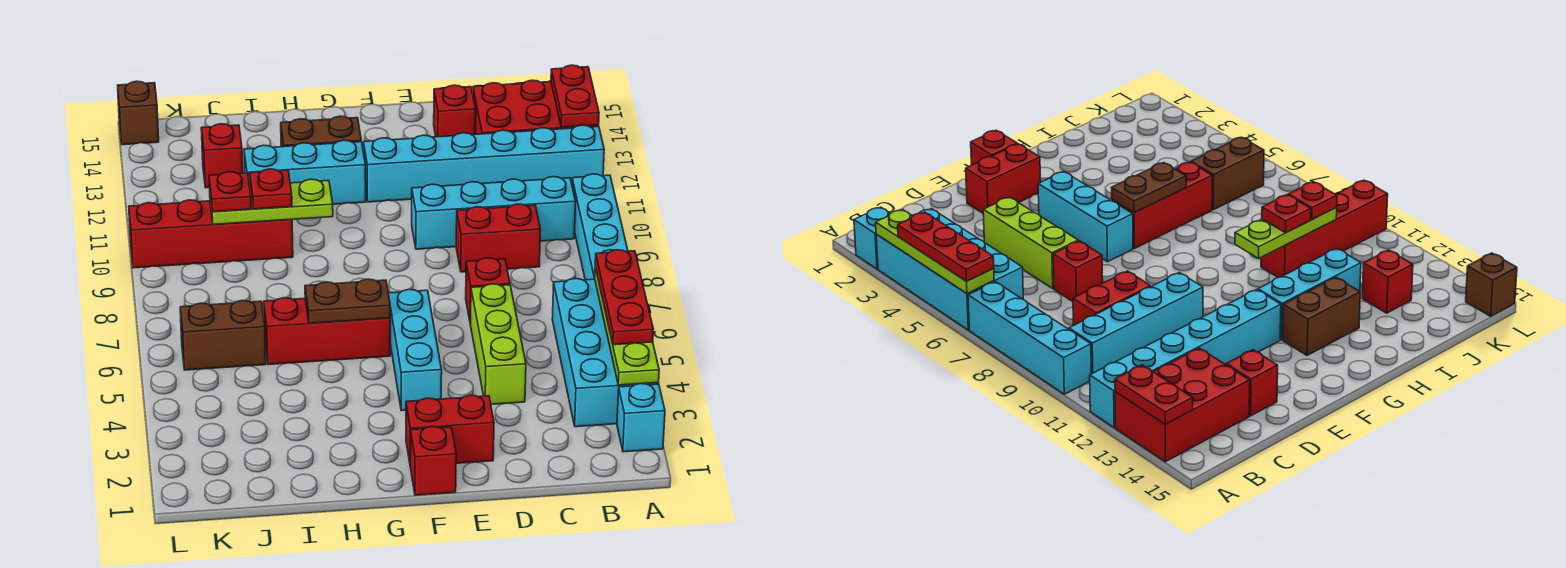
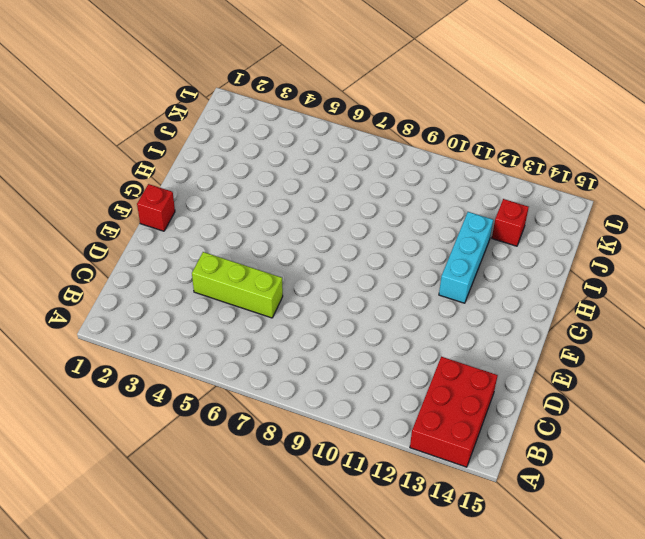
none -> cyan 1x1 brick [617,384,665,452]
none -> cyan 2x4 brick [552,278,659,427]
none -> cyan 1x4 brick [572,174,628,280]

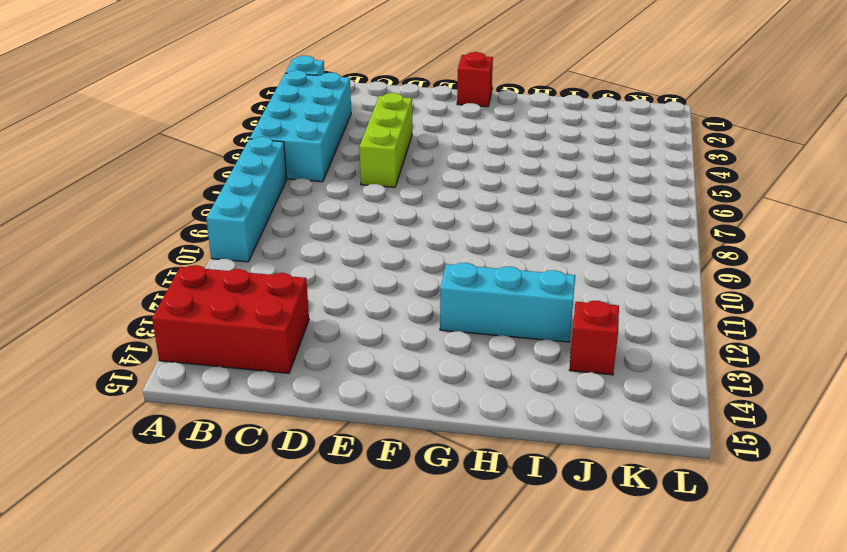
none -> cyan 1x6 brick [364,125,604,202]
none -> cyan 1x4 brick [412,177,576,249]
none -> red 1x2 brick [456,204,541,272]

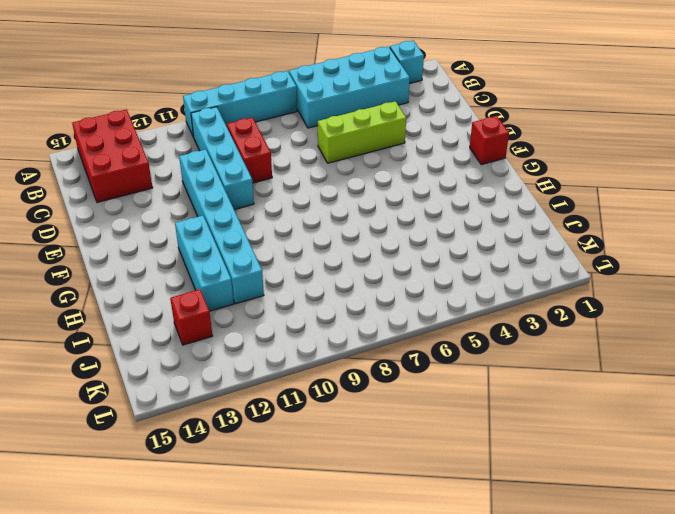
cyan 1x6 brick [179,149,264,304] -> cyan 1x6 brick moved to [364,125,604,202]
none -> red 1x1 brick [466,258,510,324]
none -> red 1x1 brick [434,85,476,137]
none -> red 1x2 brick [406,395,494,463]

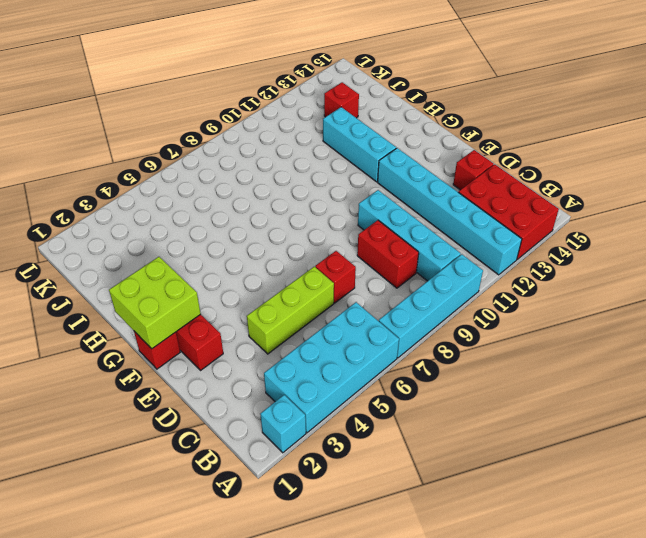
lime 2x2 brick [109,257,201,349] -> none
none -> cyan 1x3 brick [388,289,442,411]
none -> red 1x3 brick [264,298,390,365]
none -> brown 1x2 brick [281,116,361,147]

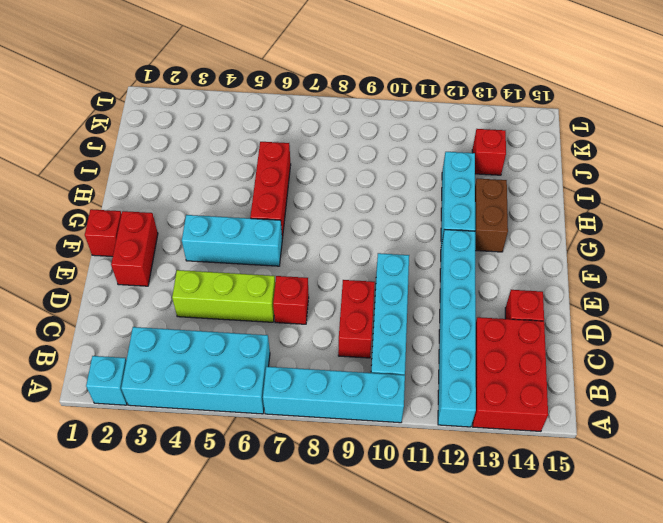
none -> red 1x4 brick [129,200,293,268]
none -> brown 1x2 brick [180,300,266,370]
none -> brown 1x1 brick [118,81,159,145]

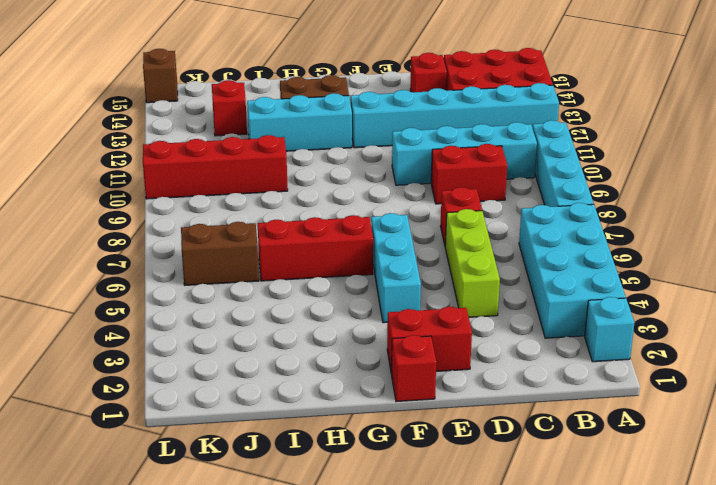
none -> lime 1x4 plate [595,268,659,385]
none -> red 1x2 plate [551,65,599,127]
none -> brown 1x2 plate [305,279,390,323]

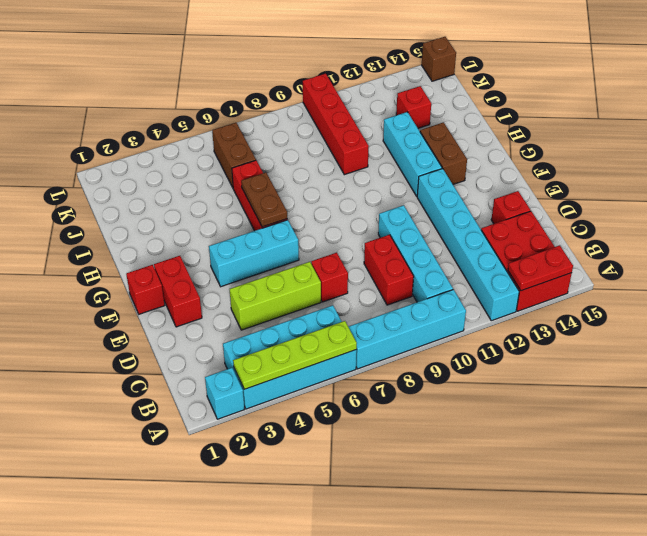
none -> lime 1x3 plate [210,179,333,224]
none -> red 1x3 plate [595,250,653,345]
none -> red 1x1 plate [250,169,292,209]

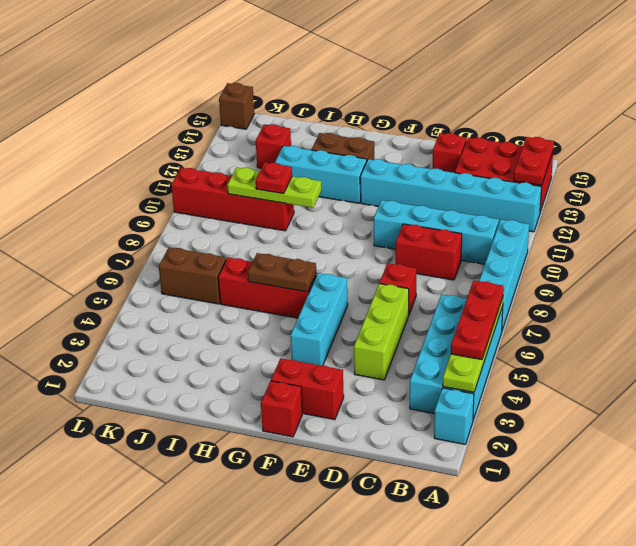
none -> red 1x1 plate [209,172,251,212]

